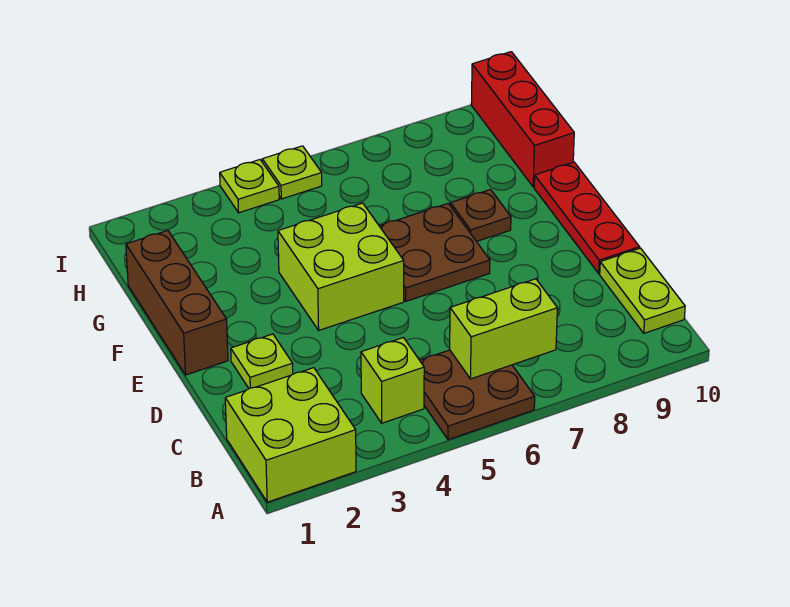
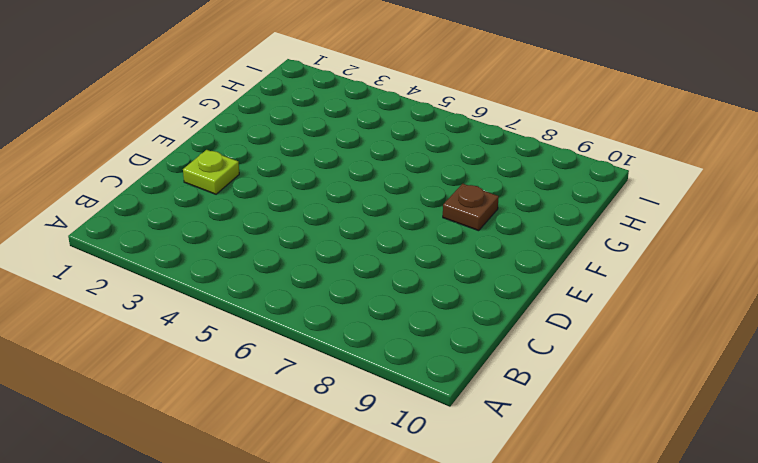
none -> lime 2x2 brick [225,368,356,502]
none -> brown 2x2 plate [420,350,535,440]
none -> lime 1x1 brick [361,338,424,423]

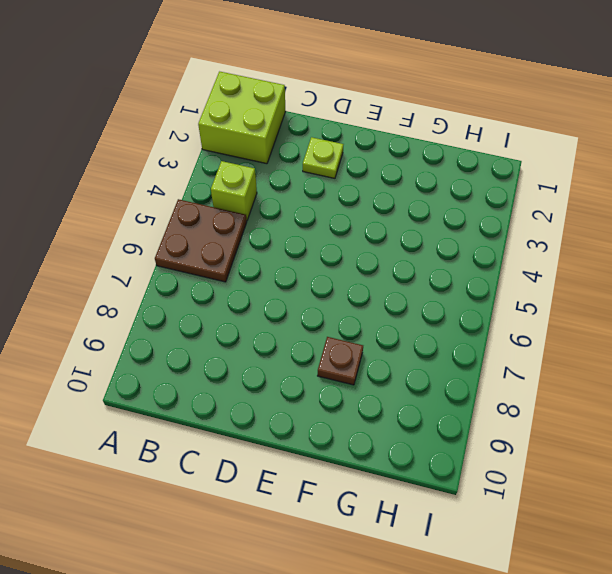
none -> lime 1x2 plate [600,248,685,333]
none -> red 1x3 plate [534,162,639,273]
none -> brown 1x3 brick [126,231,228,375]

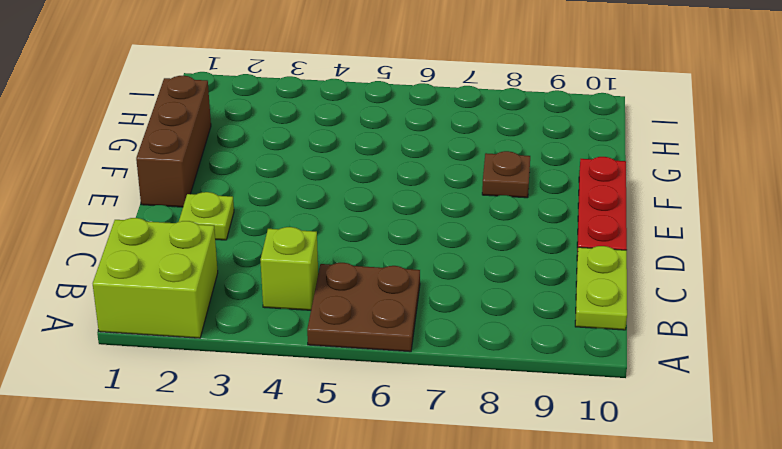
none -> lime 2x2 brick [278,203,404,330]
none -> brown 2x2 plate [380,203,490,301]
none -> red 1x3 brick [471,52,574,187]

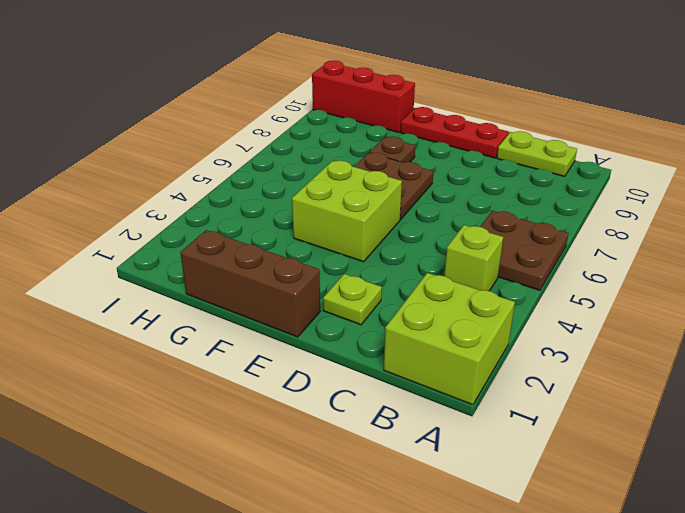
none -> lime 1x1 plate [220,160,279,213]
none -> lime 1x1 plate [262,146,322,199]
none -> lime 1x2 brick [450,279,557,379]

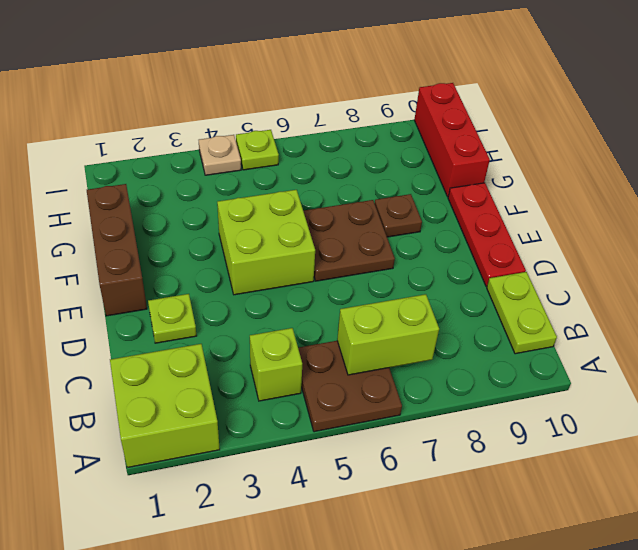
tan 1x1 plate [199,135,241,175] -> lime 1x1 plate [220,160,279,213]

